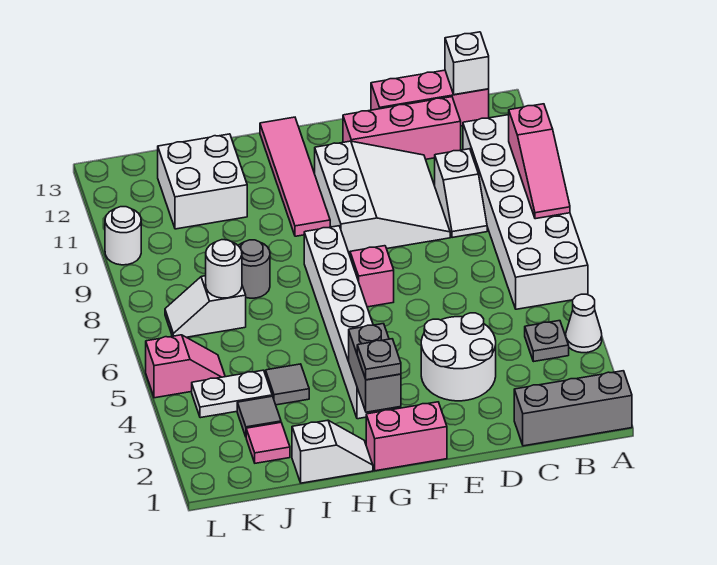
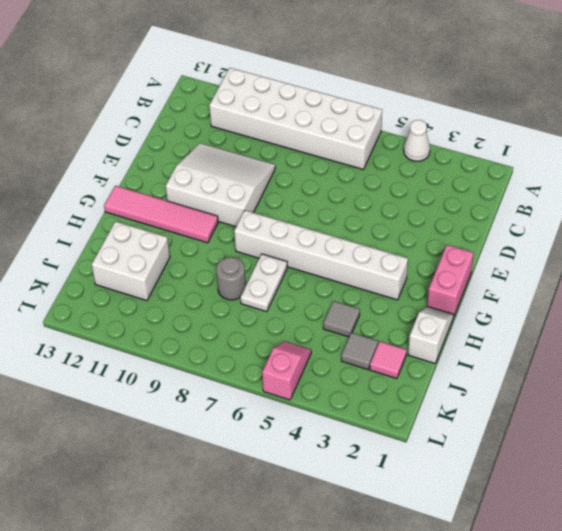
white 1x2 plate [240,254,287,312] -> white 1x2 plate moved to [192,370,272,418]
none -> grey 1x3 brick [514,371,632,446]
none -> grey 1x1 plate [525,321,569,362]
none -> pink 1x3 brick [371,70,489,126]

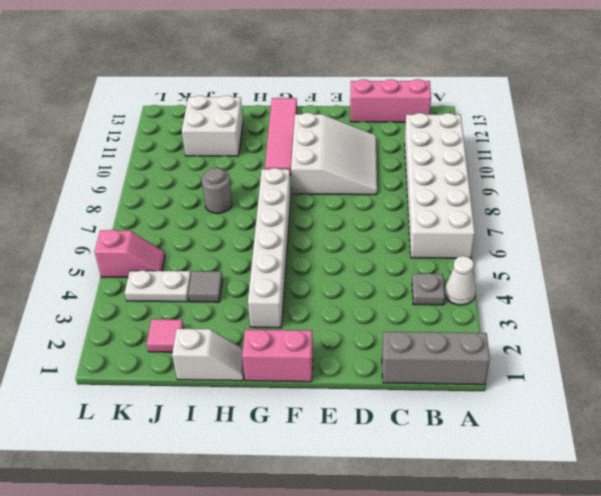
none -> white 1x2 slope [435,149,487,238]
none -> pink 1x3 brick [343,97,461,159]
none -> white 2x2 round brick [421,313,496,401]

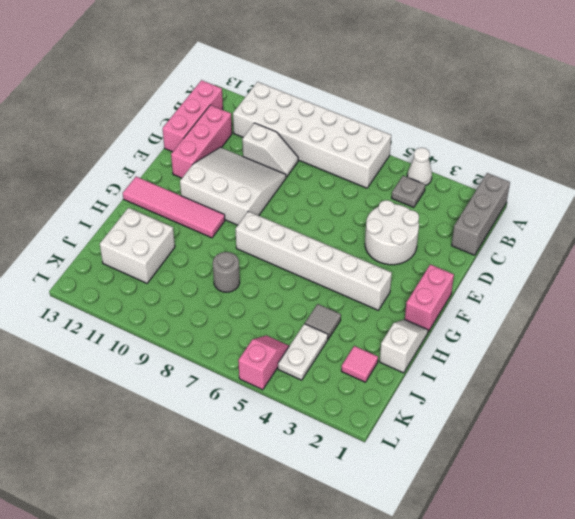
none -> pink 1x1 brick [350,246,394,307]
none -> grey 1x1 tile [237,396,281,437]
none -> white 1x2 slope [165,276,246,337]

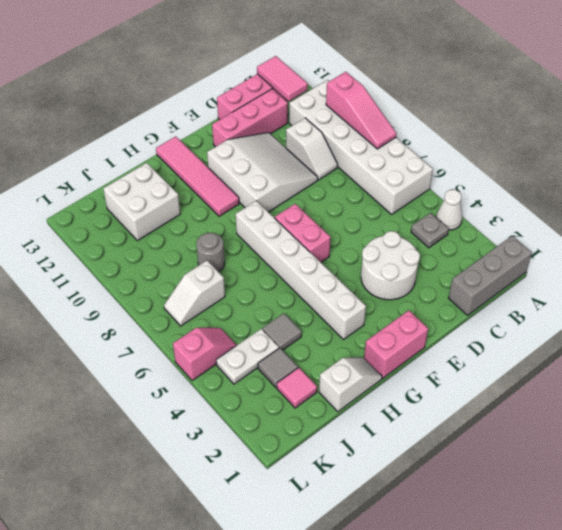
pink 1x2 tile [257,56,308,101] -> white 1x1 brick [445,32,489,95]
pink 1x2 brick [275,204,331,262] -> pink 1x1 brick [350,246,394,307]
none -> white 1x1 round brick [105,207,141,265]
none -> grey 1x2 brick [349,324,401,412]
none -> white 1x1 round brick [206,240,242,298]

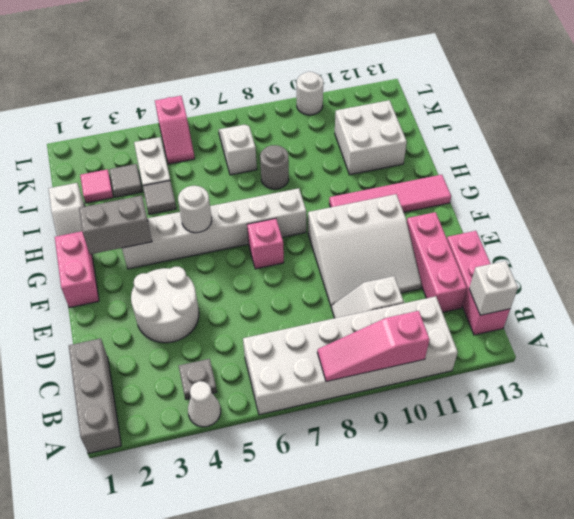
white 1x1 round brick [178,186,212,233] -> white 1x1 round brick moved to [206,240,242,298]
none -> grey 1x1 plate [357,339,401,380]

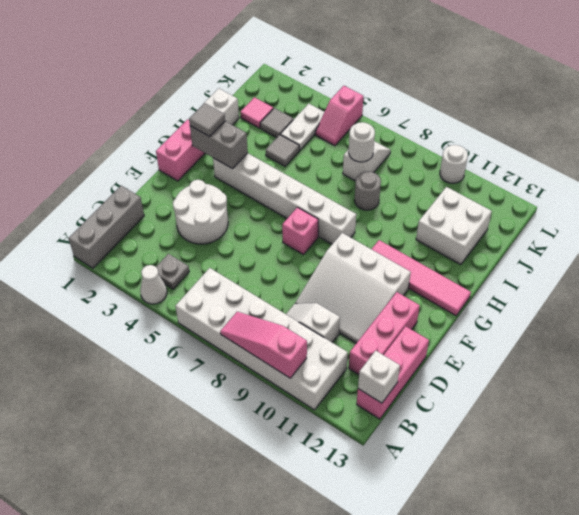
grey 1x1 tile [189,103,225,137] -> grey 1x1 plate [357,339,401,380]

